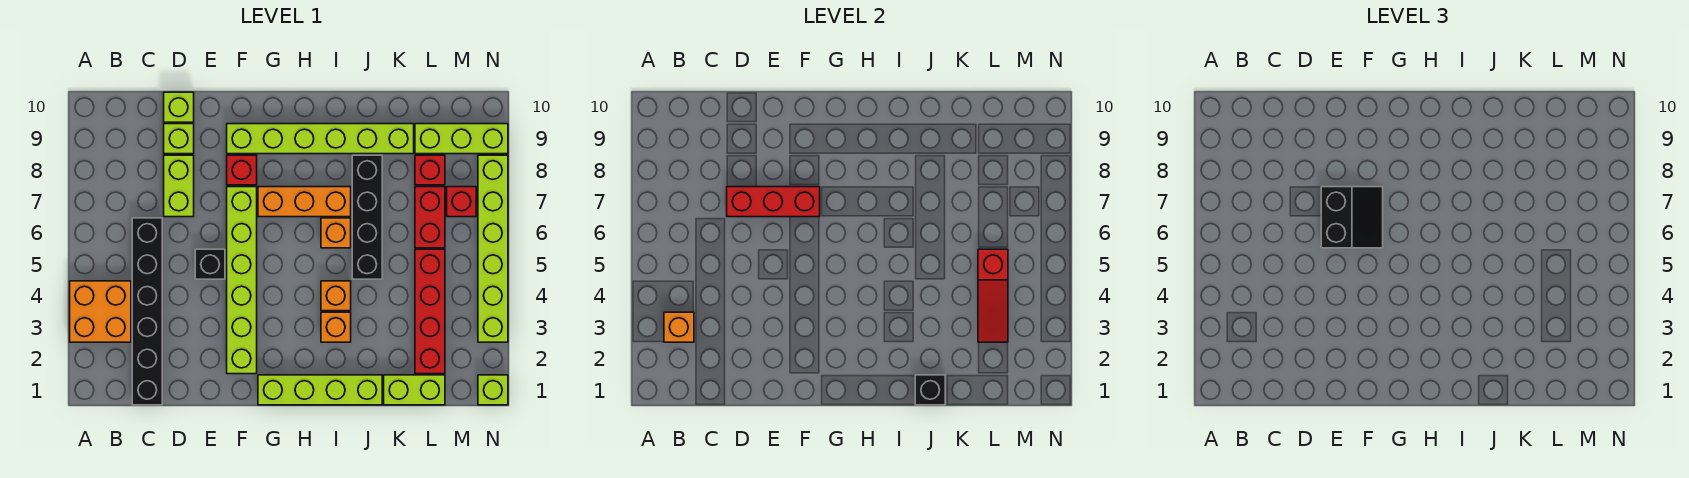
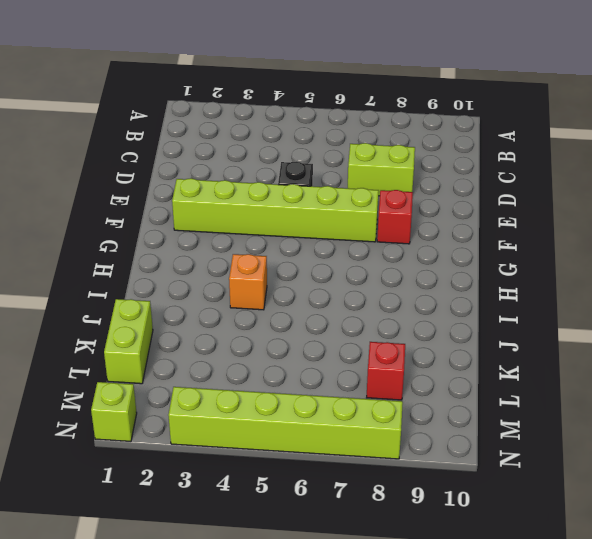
none -> orange 2x2 brick [70,281,131,342]
none -> black 1x6 brick [132,218,162,405]
none -> lime 1x1 brick [164,124,194,154]

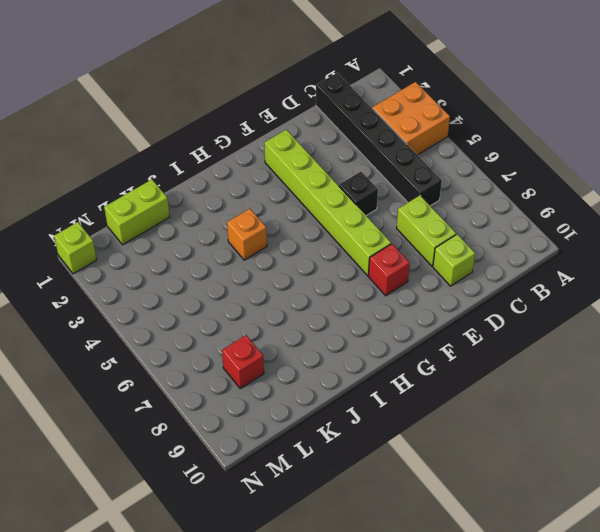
none -> lime 1x1 brick [164,92,194,122]
none -> lime 1x6 brick [227,124,414,154]
none -> lime 1x4 brick [258,375,382,405]

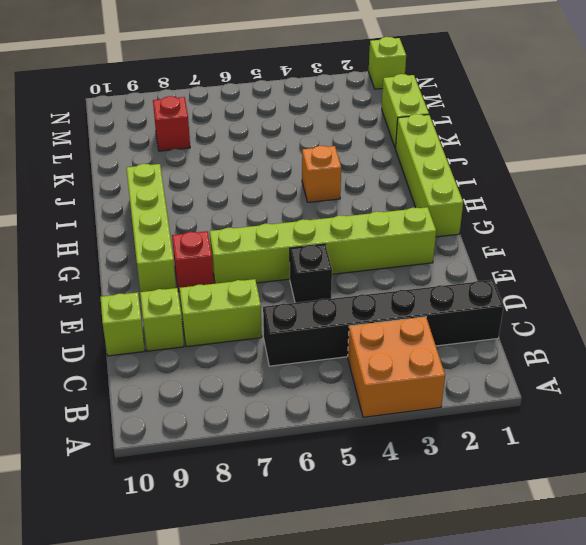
lime 1x4 brick [126,164,176,292] -> lime 1x6 brick [227,124,414,154]
none -> orange 1x3 brick [258,187,351,217]
none -> orange 1x1 brick [321,312,351,342]
none -> orange 1x1 brick [321,218,351,248]

